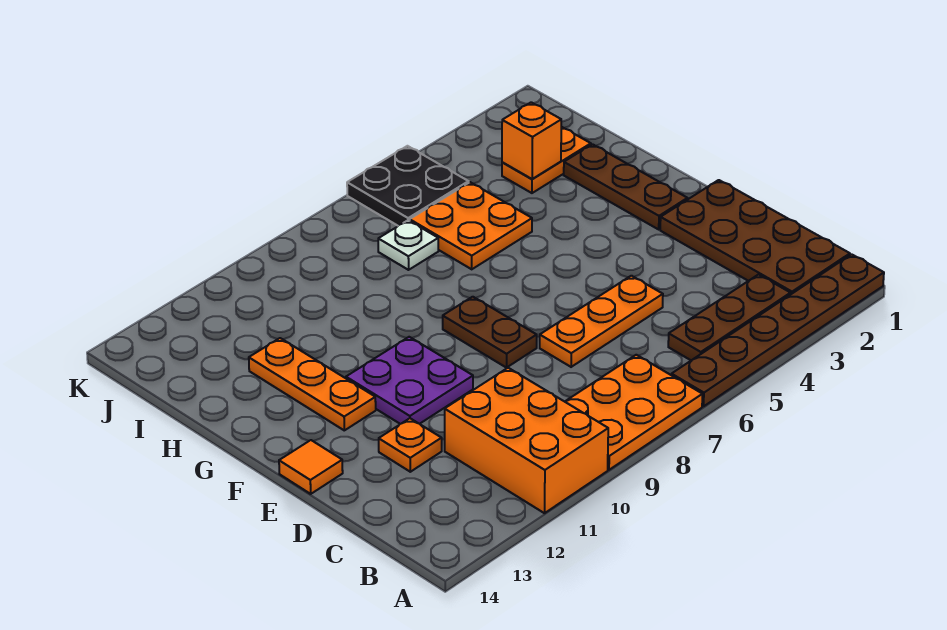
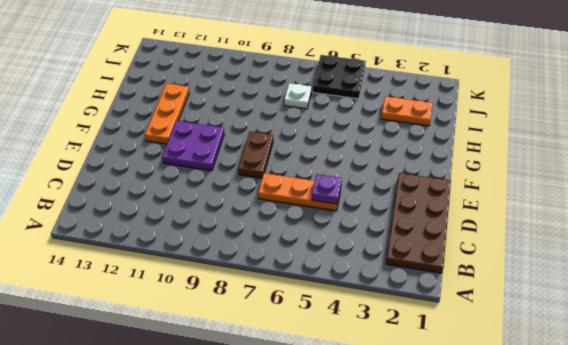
purple 1x1 plate [312,174,342,204] -> none
none -> brown 1x6 plate [671,254,884,406]
none -> orange 2x3 plate [565,355,702,470]
none -> orange 2x3 brick [445,368,608,513]

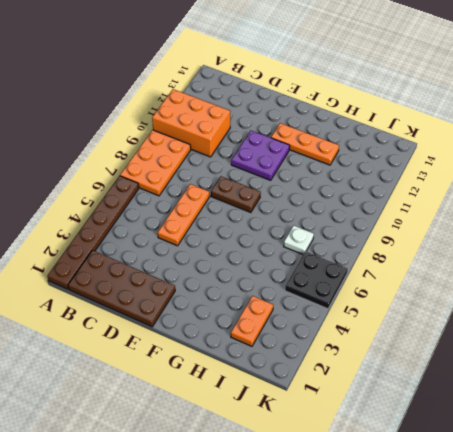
none -> brown 1x3 plate [668,275,791,360]
none -> orange 1x1 plate [379,418,442,472]
none -> orange 1x1 tile [279,440,343,494]

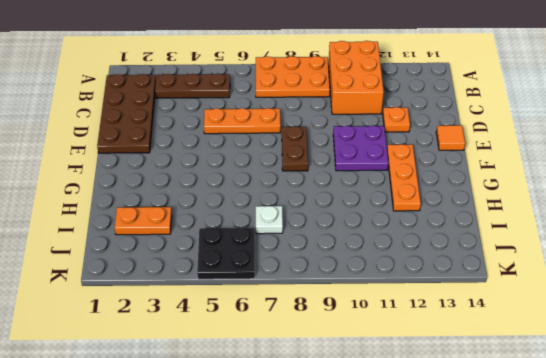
none -> brown 1x6 plate [671,254,884,406]
none -> brown 1x3 plate [564,144,687,229]
none -> orange 2x2 plate [410,182,532,269]

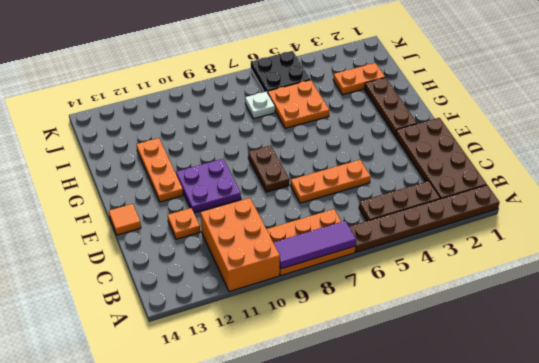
purple 1x3 tile [273,221,356,269] -> none
none -> orange 1x1 brick [502,102,561,179]

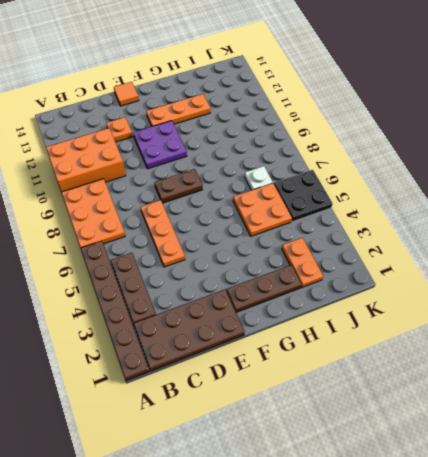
none -> orange 1x1 brick [502,102,561,179]

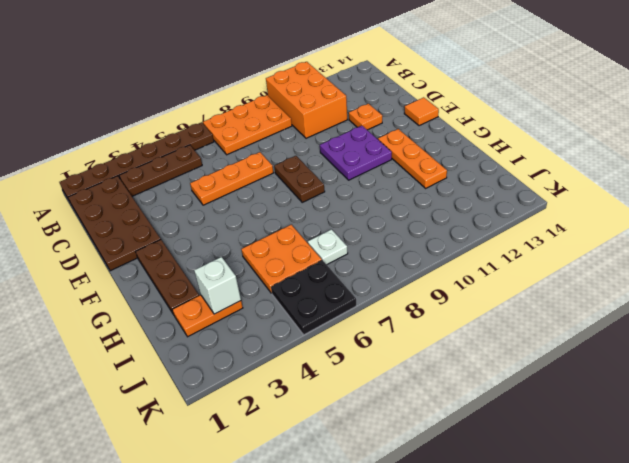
white 1x1 brick [194,257,241,314] -> orange 1x1 brick [502,102,561,179]

